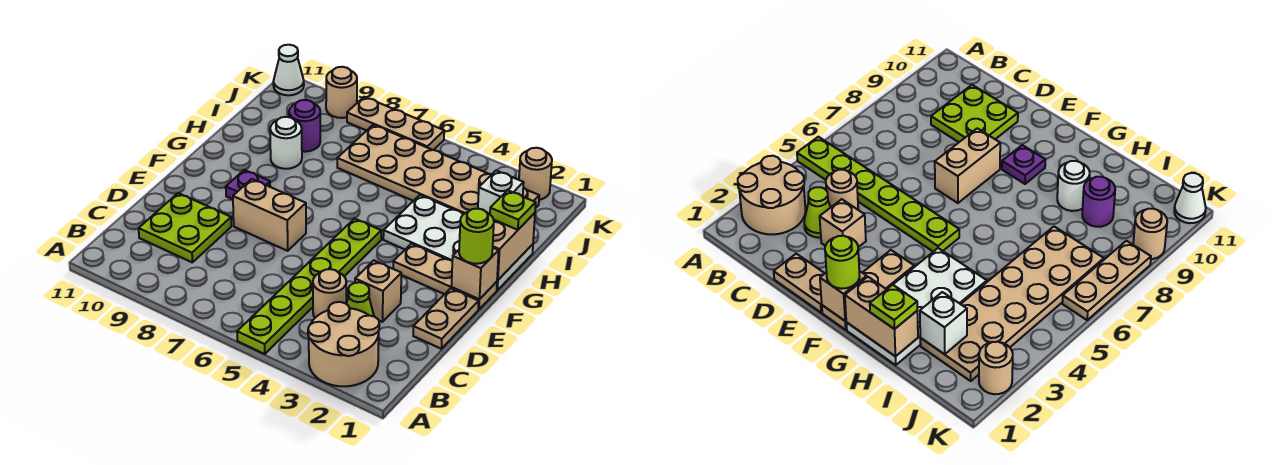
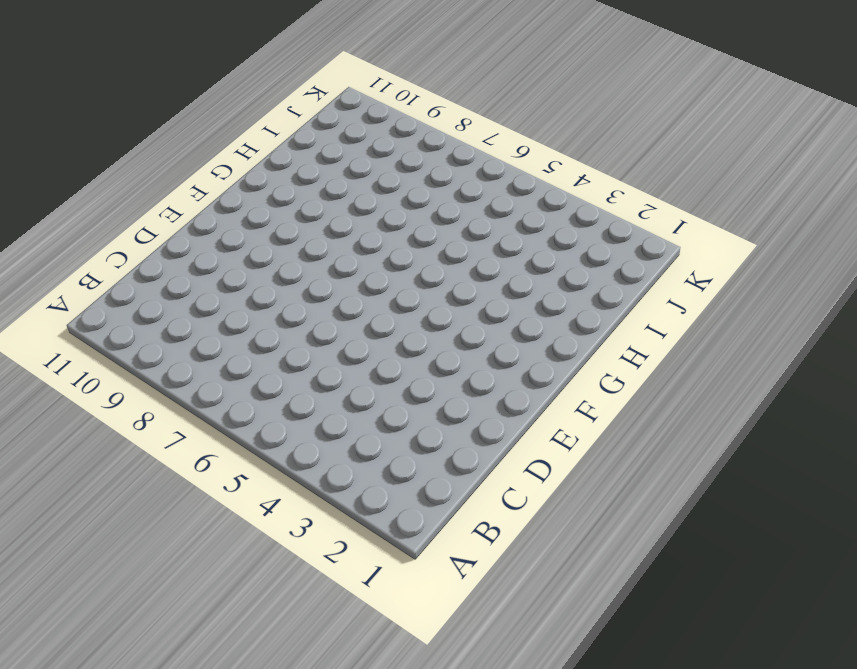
none -> tan 2x2 round brick [308,302,379,386]
none -> lime 1x6 plate [237,218,381,354]
none -> lime 1x1 cone [347,282,374,316]

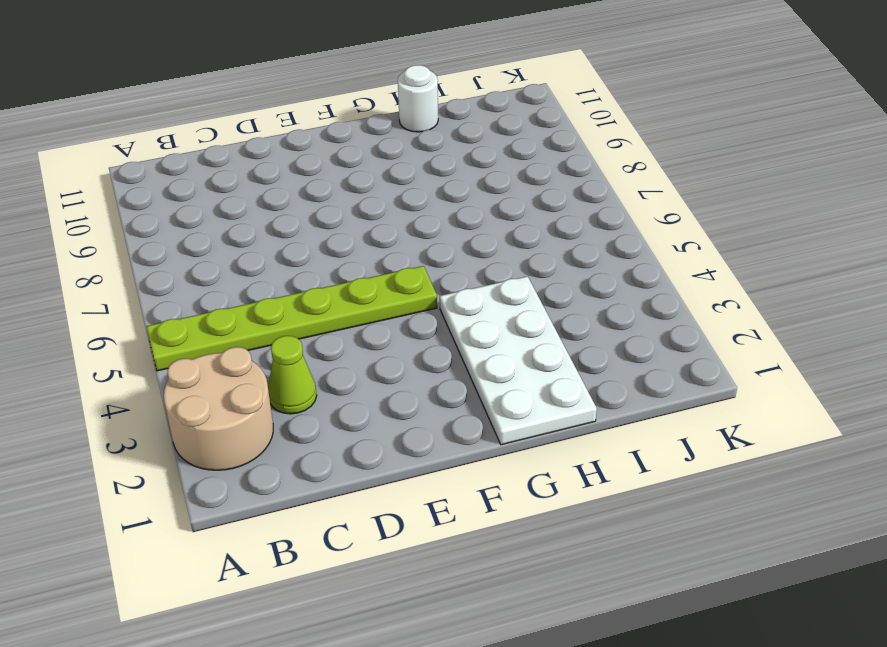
white 1x1 round brick [398,65,438,132] -> white 1x1 round brick moved to [270,117,302,169]
none -> tan 1x1 round brick [313,269,346,318]
none -> lime 2x2 plate [139,193,231,262]
none -> tan 1x2 plate [413,288,479,349]

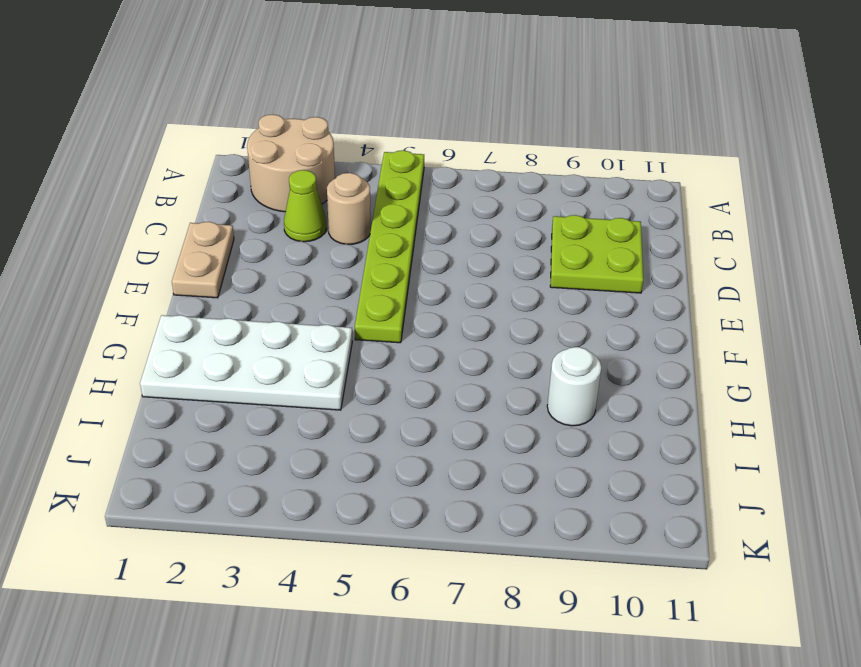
none -> tan 1x1 brick [355,260,401,322]
none -> tan 1x2 brick [233,179,306,251]
none -> tan 1x3 plate [393,244,497,310]

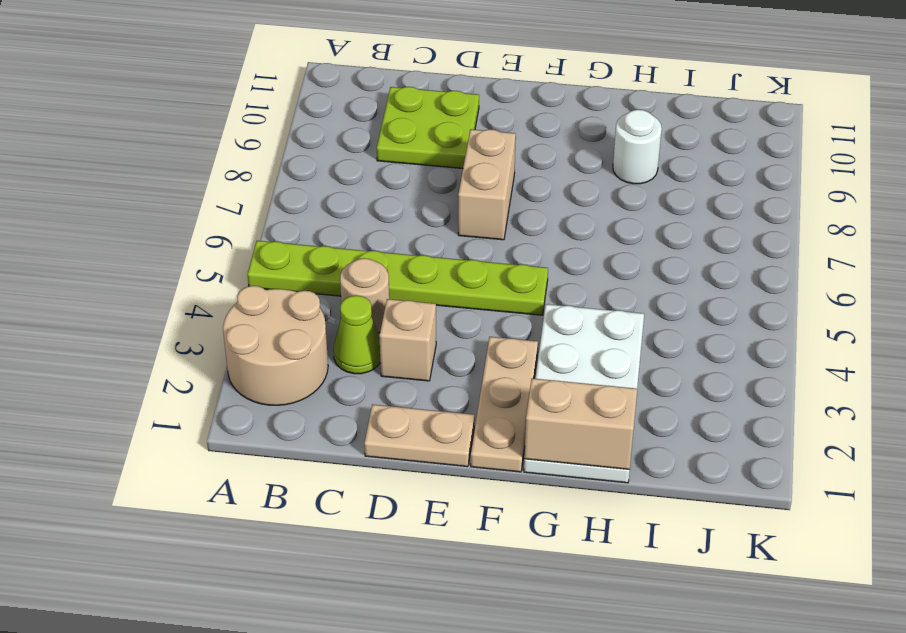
none -> purple 1x1 plate [226,170,270,199]
none -> tan 2x6 plate [337,125,539,214]
none -> purple 1x1 round brick [289,100,320,152]

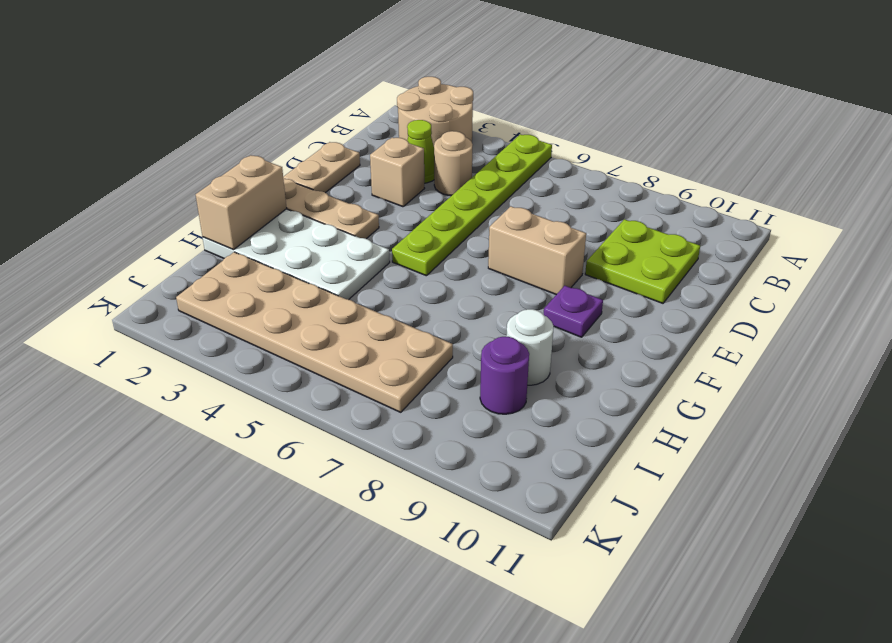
none -> tan 1x1 round brick [519,148,552,200]
none -> tan 1x3 plate [347,97,444,150]
none -> tan 1x1 round brick [326,67,357,118]

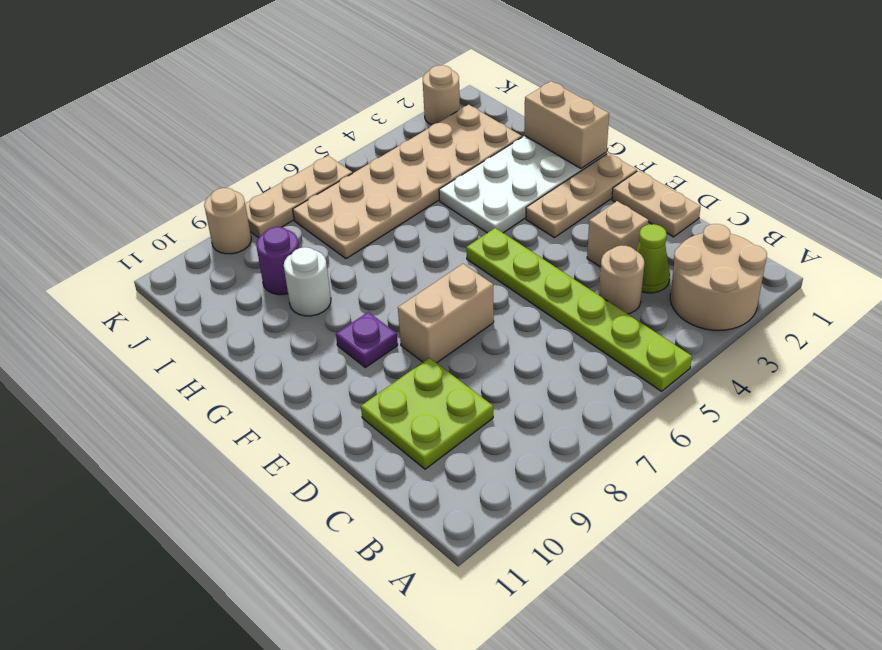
none -> white 1x1 cone [273,45,304,95]
none -> tan 1x1 brick [451,248,499,299]
none -> white 1x1 brick [478,171,524,214]

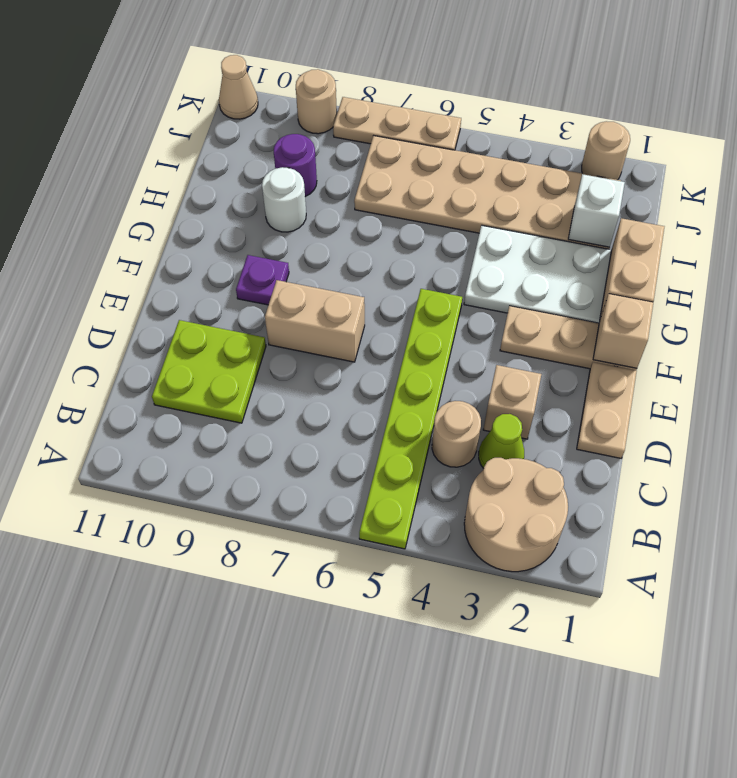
tan 1x1 cone [219,55,258,119] -> white 1x1 cone [273,45,304,95]
none -> lime 1x1 round brick [459,208,494,264]
none -> lime 1x1 plate [490,190,536,230]

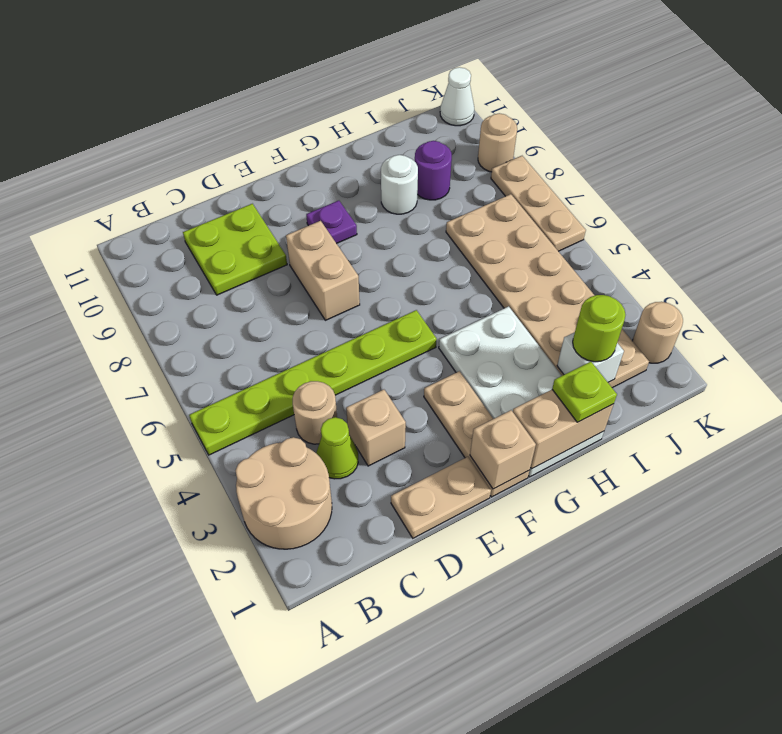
lime 1x1 round brick [573,295,625,362] -> lime 1x1 round brick moved to [459,208,494,264]

